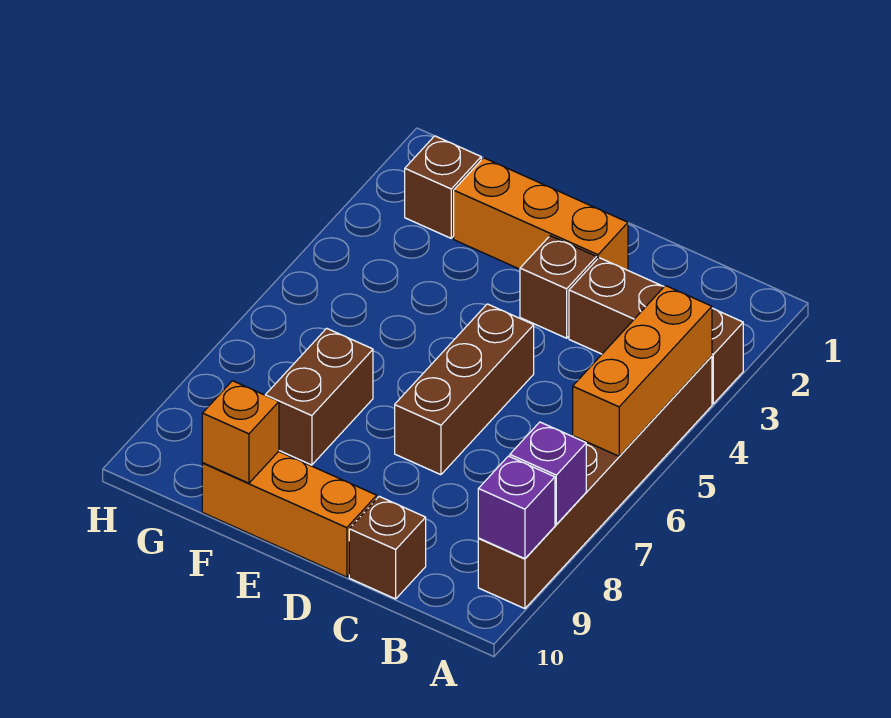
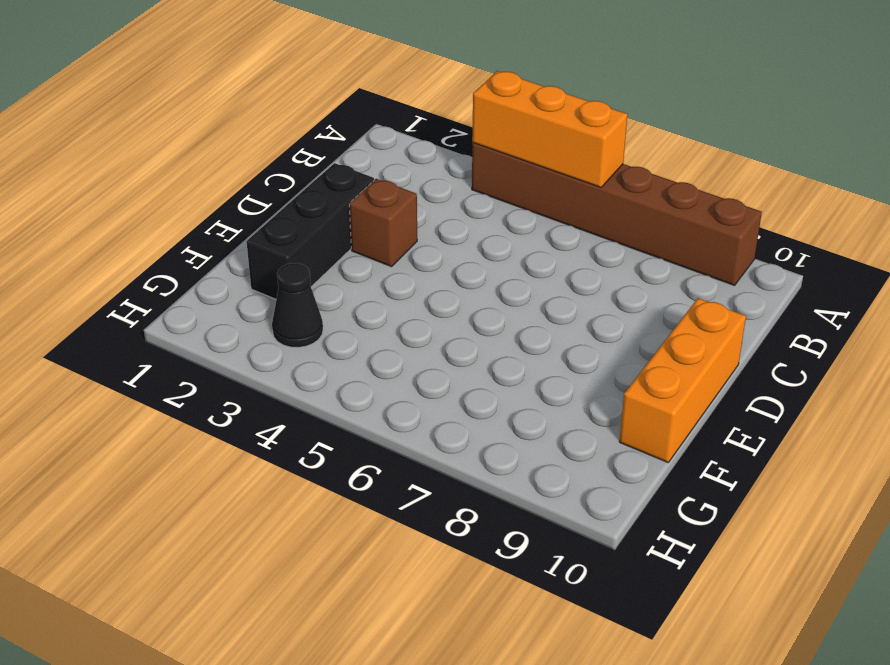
black 1x3 brick [247,163,374,299] -> orange 1x3 brick [454,158,628,270]
black 1x1 cone [272,263,323,348] -> none
none -> brown 1x3 brick [569,258,743,404]
none -> brown 1x1 brick [349,496,426,599]
none -> brown 1x3 brick [395,304,534,475]

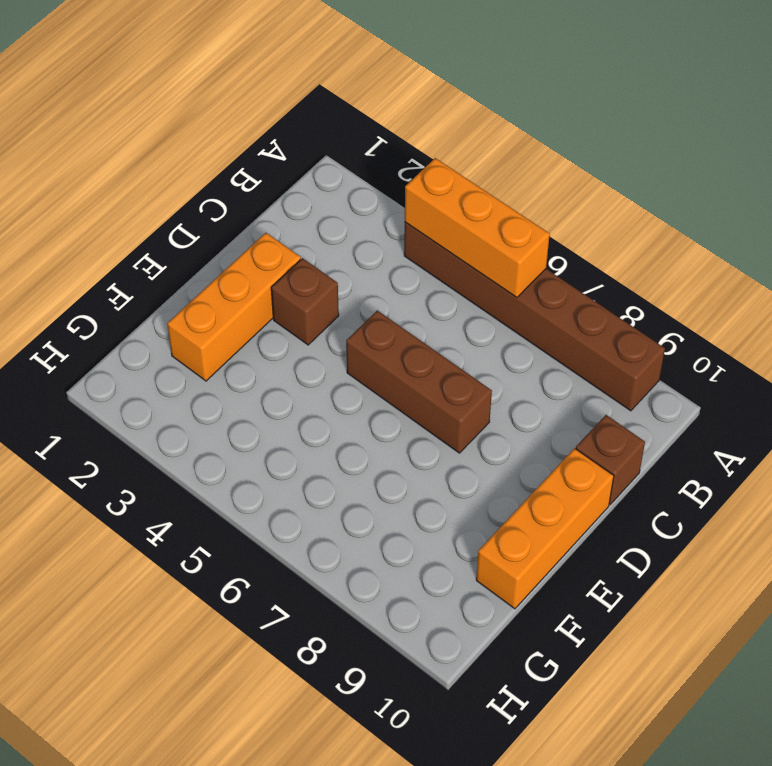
none -> brown 1x3 brick [569,258,743,404]
none -> brown 1x2 brick [266,328,373,465]
none -> brown 1x1 brick [405,136,481,238]

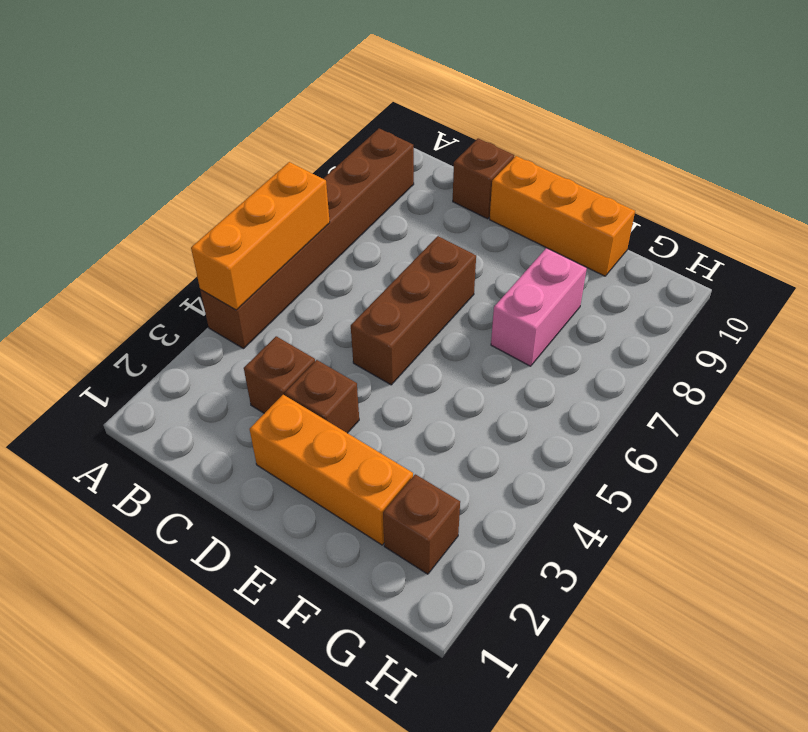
brown 1x1 brick [244,336,315,413] -> brown 1x3 brick [569,258,743,404]
pink 1x2 brick [491,248,587,366] -> brown 1x2 brick [266,328,373,465]
none -> purple 1x1 brick [510,422,586,525]
none -> purple 1x1 brick [478,456,555,559]
none -> orange 1x1 brick [202,381,279,483]

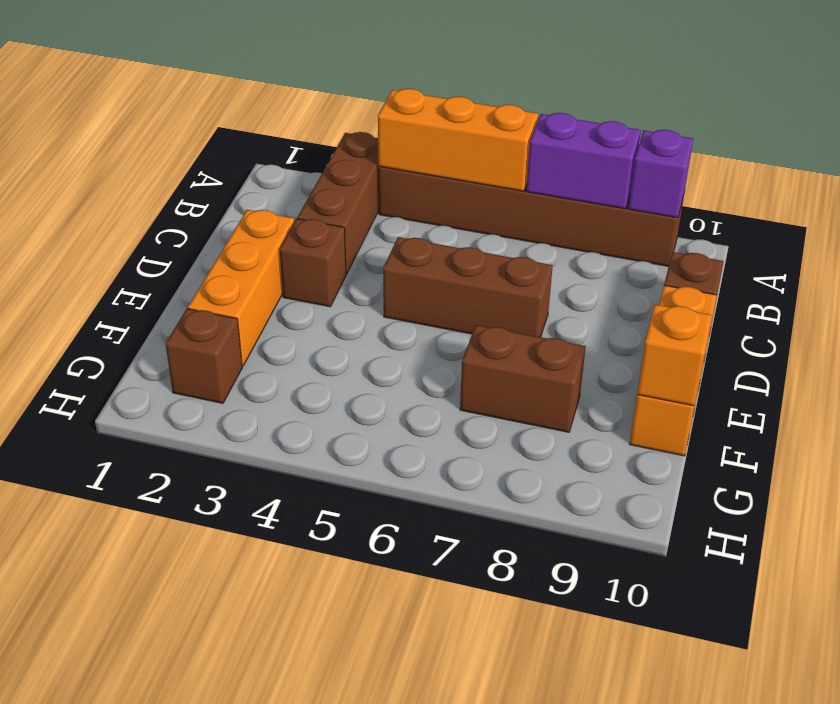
purple 1x2 brick [526,113,641,209] -> purple 1x1 brick [510,422,586,525]

